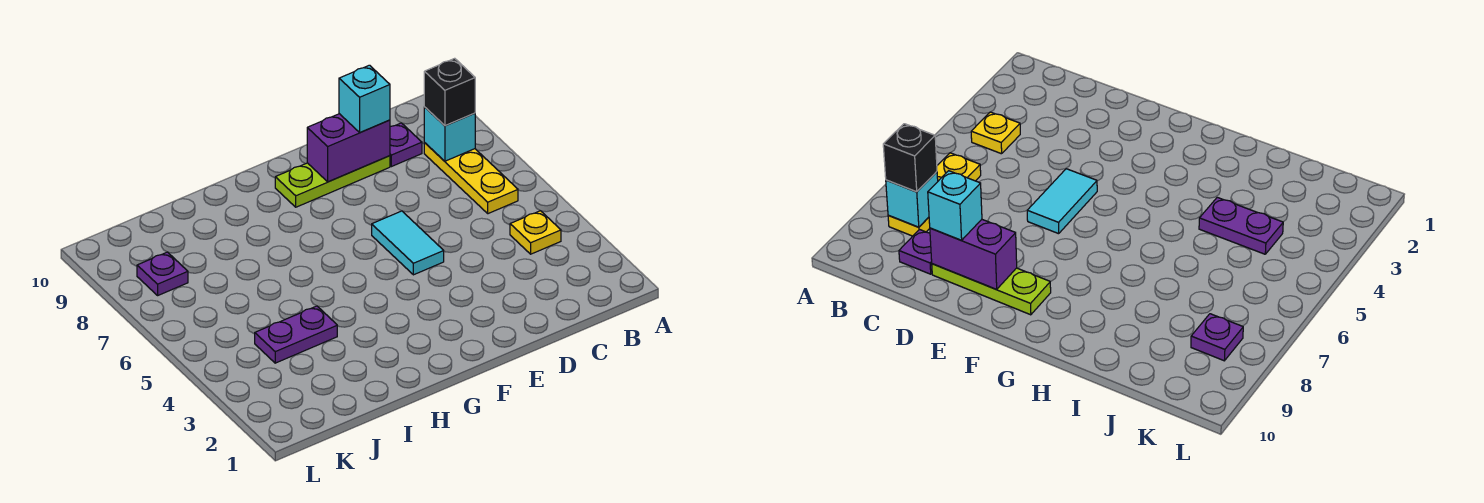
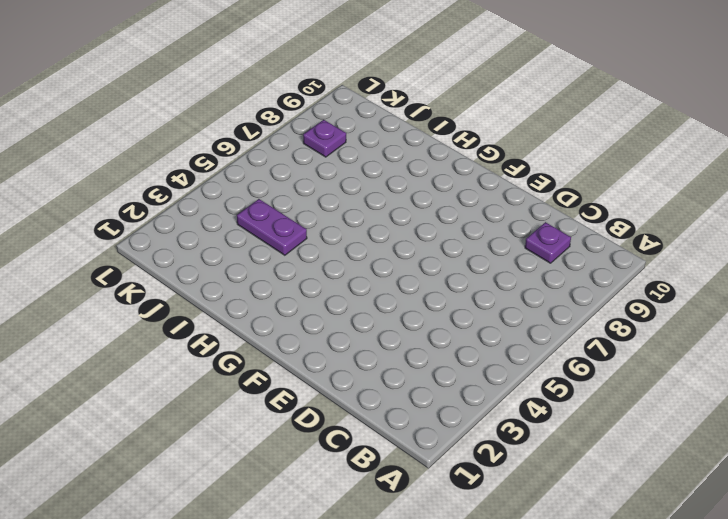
none -> yellow 1x1 plate [510,211,561,254]
none -> yellow 1x3 plate [424,143,518,214]

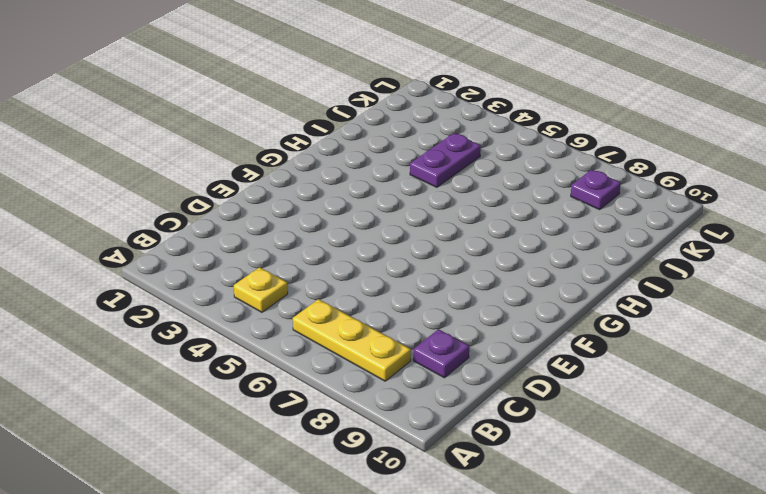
none -> lime 1x3 plate [275,156,390,207]
none -> cyan 1x2 tile [372,211,444,275]

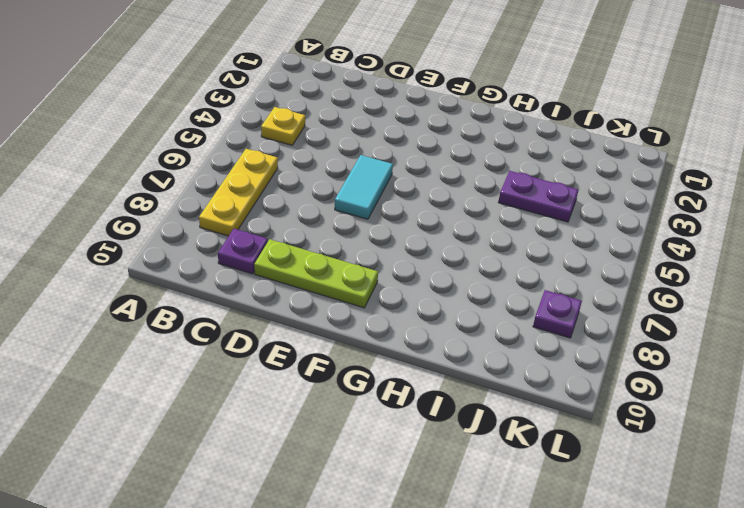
none -> cyan 1x1 brick [424,107,475,161]
none -> purple 1x2 brick [307,114,390,182]

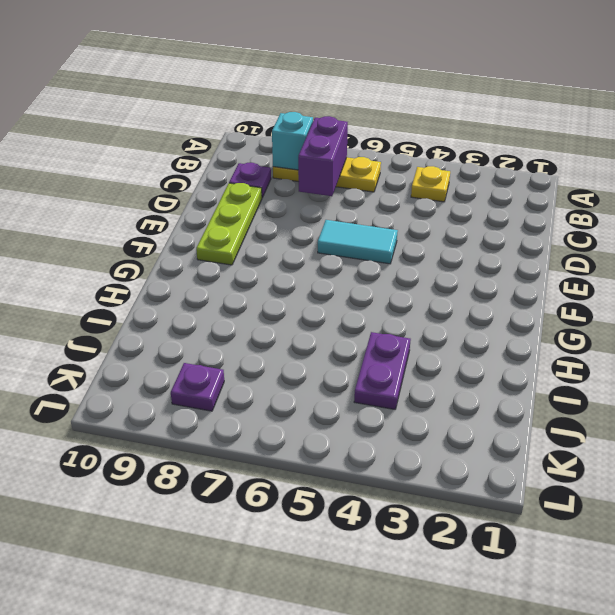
purple 1x2 brick [298,116,348,196] -> purple 1x2 brick moved to [307,114,390,182]
none -> black 1x1 brick [424,58,475,126]
none -> cyan 1x1 brick [339,65,390,132]

